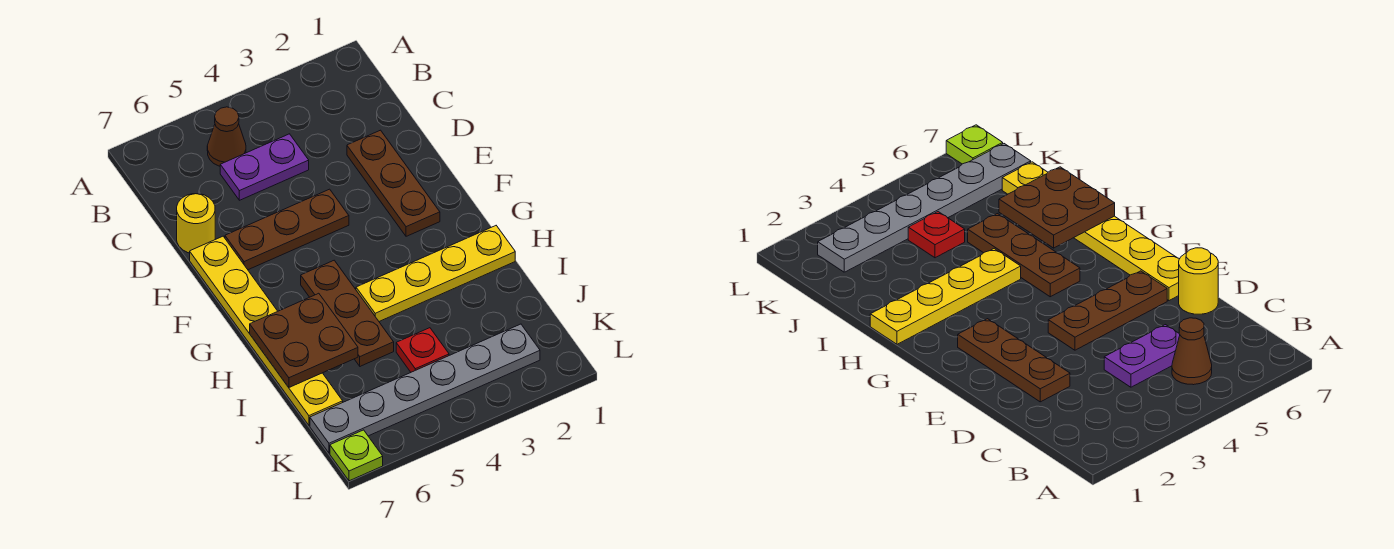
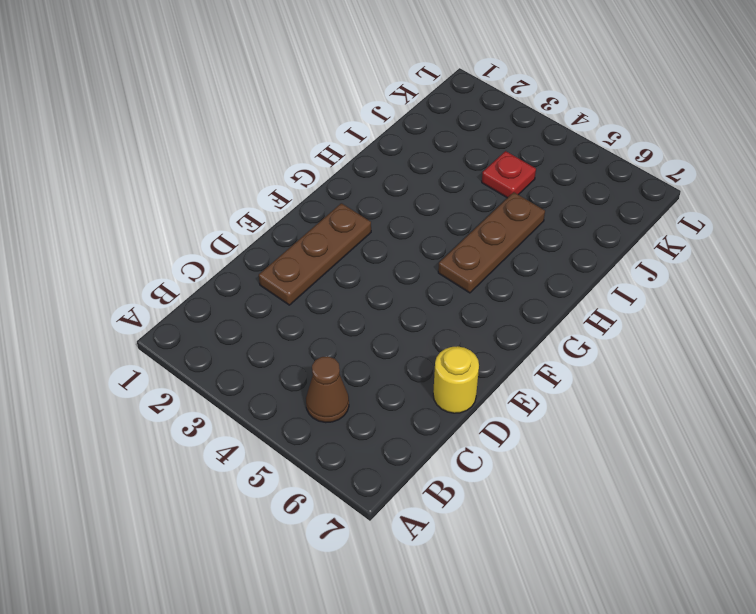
none -> purple 1x2 plate [220,134,309,200]
none -> brown 1x3 plate [225,189,349,270]
none -> yellow 1x6 plate [190,236,343,425]

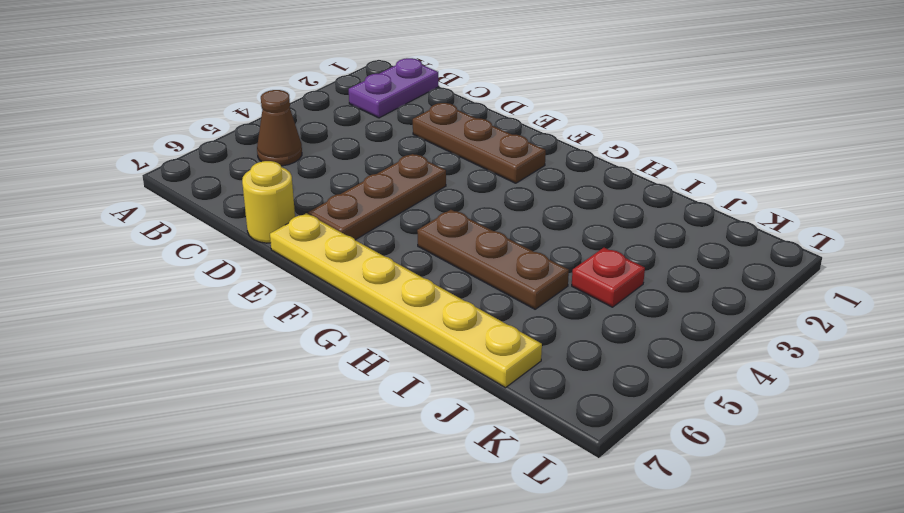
purple 1x2 plate [349,58,439,118] -> purple 1x2 plate moved to [220,134,309,200]
none -> yellow 1x4 plate [356,226,515,321]
none -> grey 1x6 plate [310,324,540,453]
none -> lime 1x1 plate [330,430,383,481]

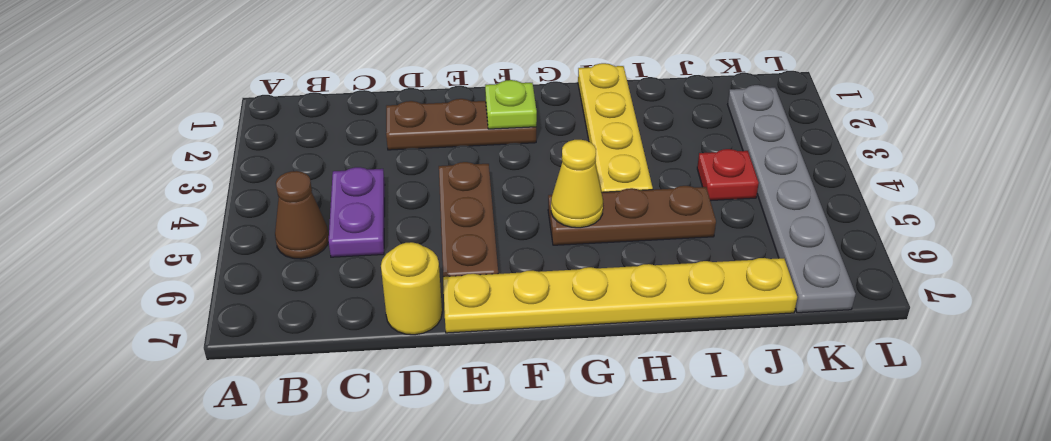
lime 1x1 plate [485,80,537,129] -> lime 1x1 plate moved to [330,430,383,481]
yellow 1x1 cone [551,140,603,228] -> none
none -> brown 2x2 plate [250,293,358,387]

